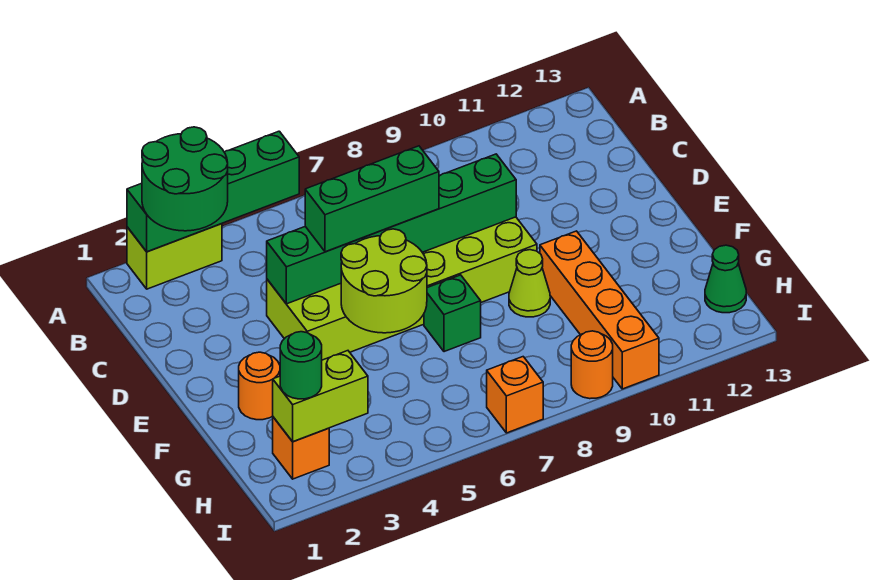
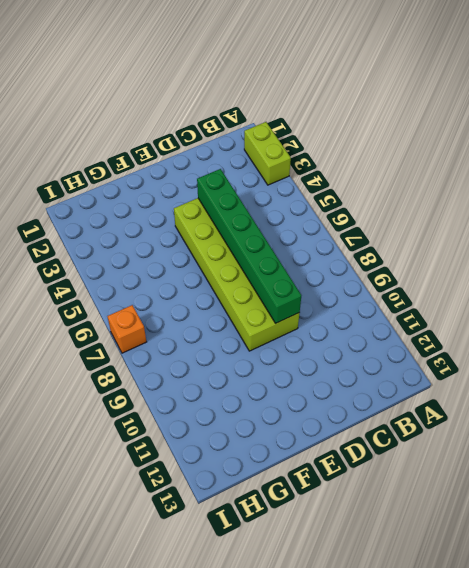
none -> orange 1x1 round brick [239,352,280,420]
none -> green 1x1 brick [424,275,481,352]
none -> lime 1x1 cone [509,250,550,317]

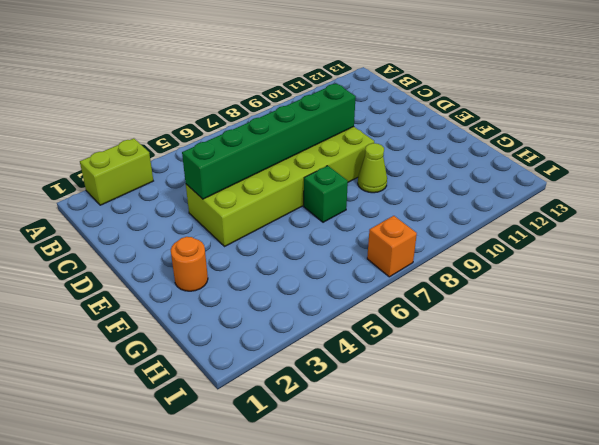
none -> orange 1x4 brick [540,231,659,389]
none -> orange 1x1 brick [273,417,329,479]
none -> green 1x1 cone [705,245,746,313]

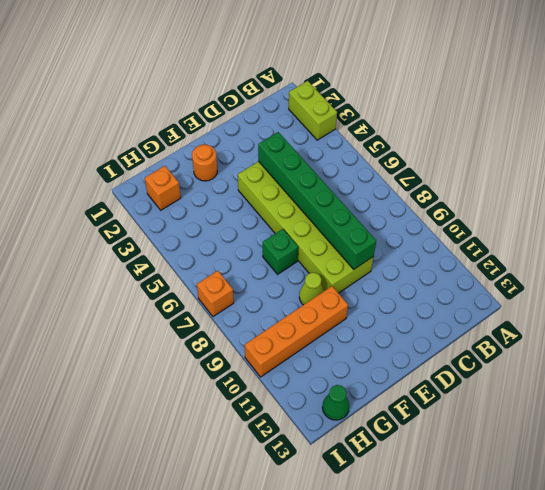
none -> orange 1x1 round brick [571,331,613,399]
none -> green 1x4 brick [127,131,299,252]
none -> lime 2x2 round brick [341,229,427,333]

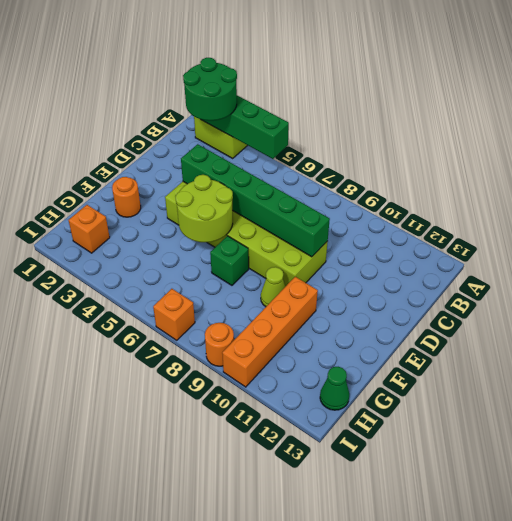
none -> lime 1x2 brick [273,351,368,442]
none -> green 1x3 brick [305,146,439,252]
none -> green 1x1 round brick [280,332,322,399]

